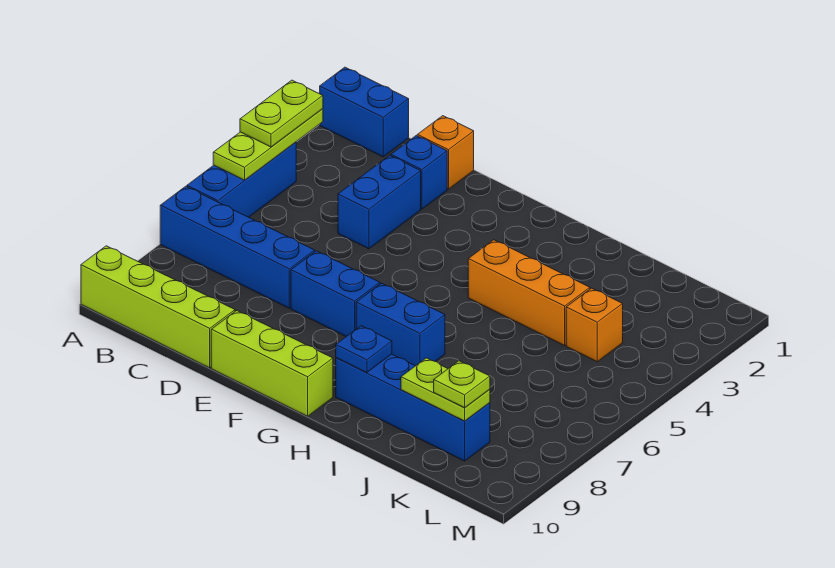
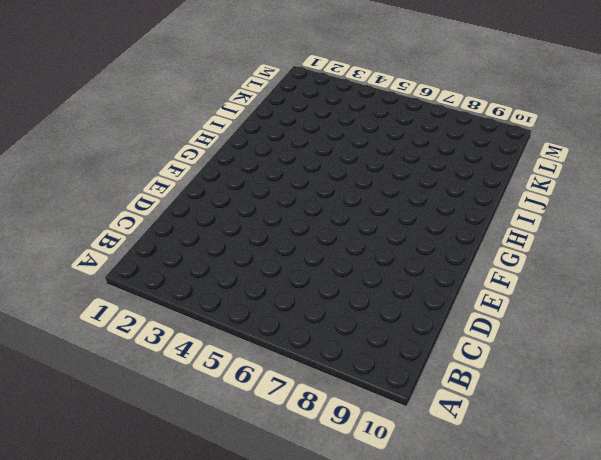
none -> blue 1x2 brick [319,67,409,157]
none -> blue 1x3 brick [187,142,296,217]
none -> blue 1x4 brick [160,186,315,308]

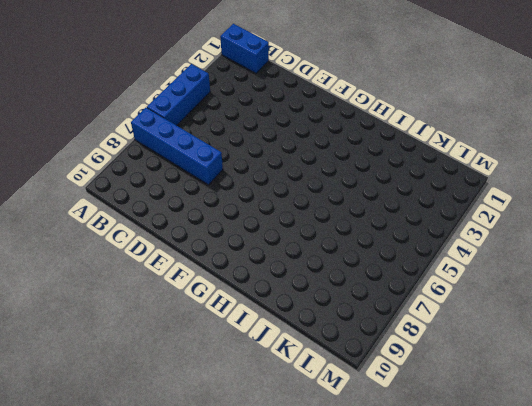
none -> lime 1x4 brick [81,246,235,368]
none -> orange 1x1 brick [417,116,474,189]
none -> blue 1x1 brick [391,136,447,209]

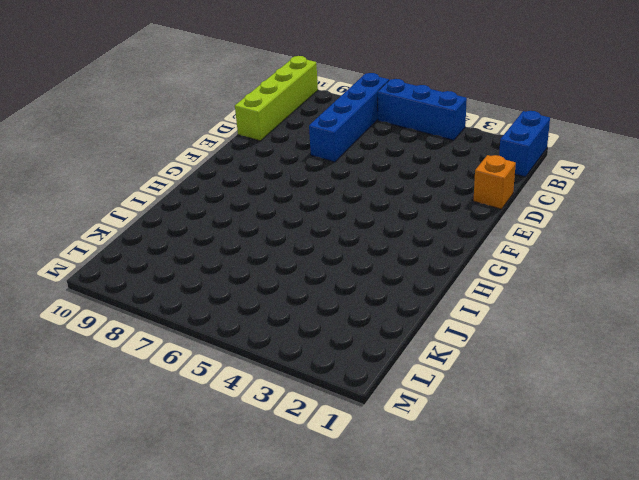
none -> blue 1x1 brick [391,136,447,209]
none -> blue 1x2 brick [338,155,421,249]
none -> blue 1x2 brick [291,251,380,336]

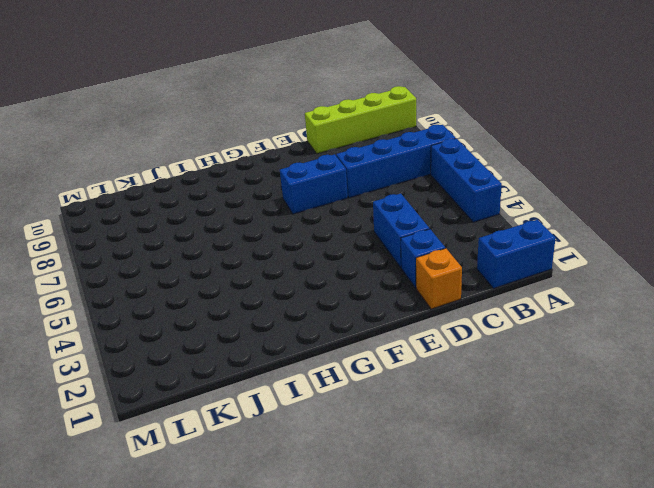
none -> lime 1x3 brick [211,310,333,416]
none -> blue 1x2 brick [356,283,445,366]
none -> orange 1x3 brick [468,240,590,346]

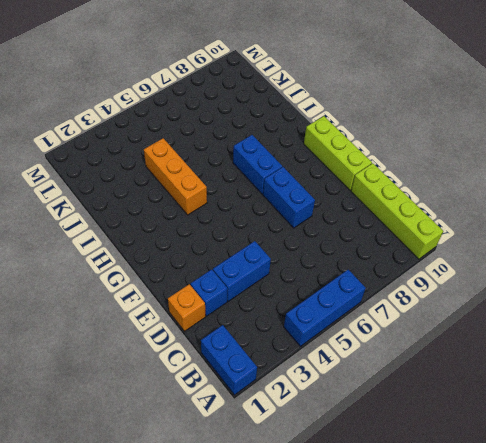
none -> blue 1x4 brick [160,186,315,308]
none -> blue 1x4 brick [336,354,490,461]
none -> orange 1x1 brick [566,288,623,362]

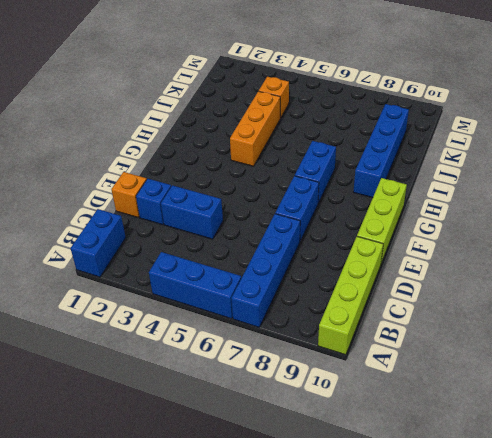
none -> lime 1x3 plate [213,109,323,180]
none -> blue 1x1 plate [336,326,392,373]
none -> lime 1x2 plate [401,358,490,421]

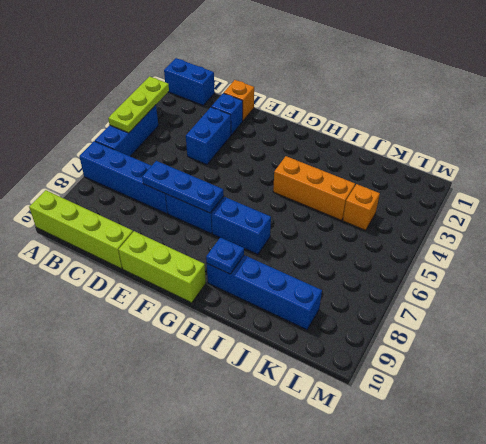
blue 1x3 plate [142,161,224,213] -> none
none -> lime 1x2 plate [401,358,490,421]
none -> lime 1x2 plate [240,80,323,147]
none -> lime 1x1 plate [434,361,490,408]

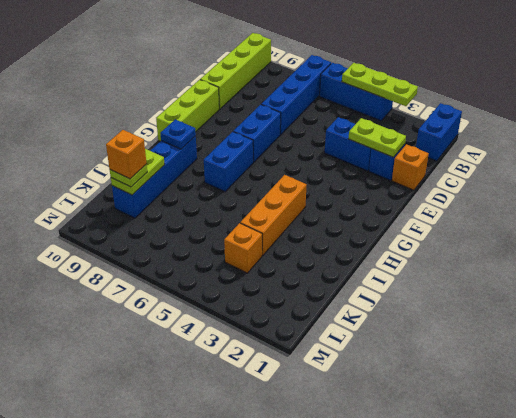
lime 1x2 plate [348,118,406,157] -> lime 1x2 plate moved to [240,80,323,147]
orange 1x1 brick [106,130,147,179] -> none

